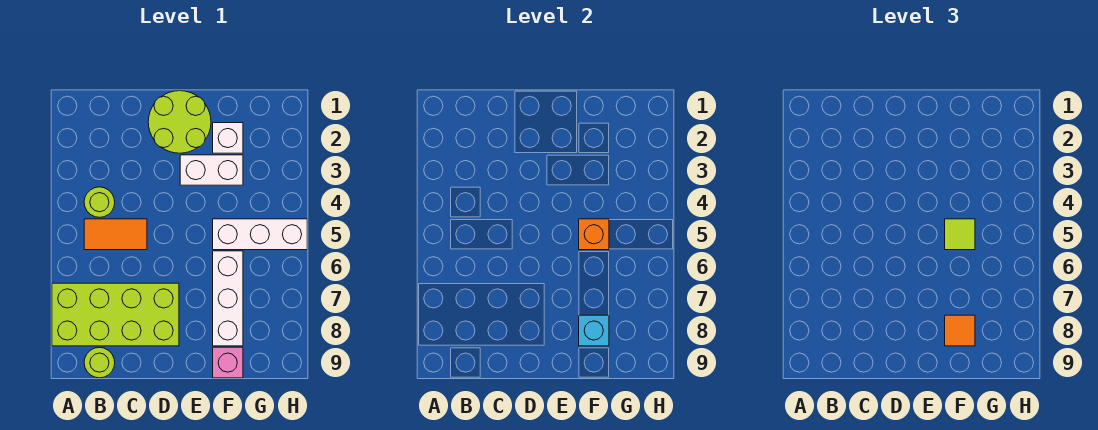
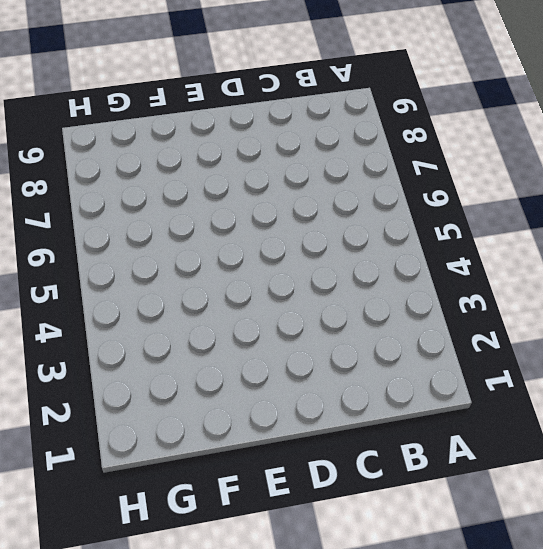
none -> lime 2x4 brick [52,283,179,346]
none -> lime 1x1 round brick [84,187,115,217]
none -> orange 1x2 tile [84,219,147,250]

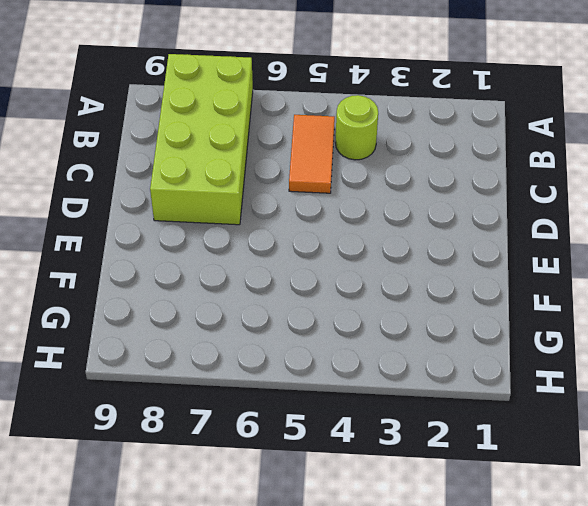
none -> lime 1x1 round brick [84,347,115,378]
none -> lime 2x2 round brick [148,91,211,153]
none -> white 1x2 brick [180,155,243,185]

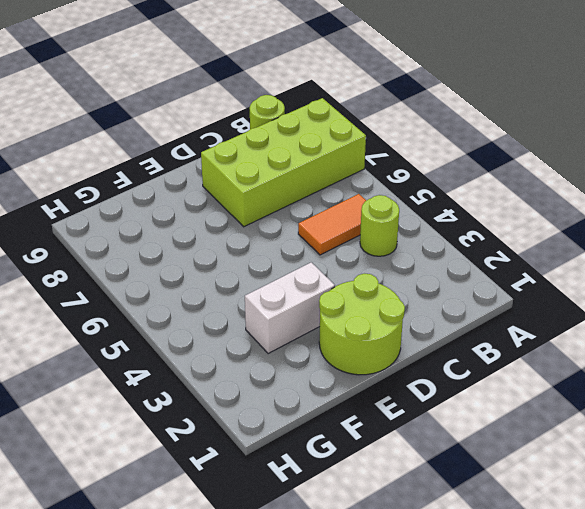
none -> white 1x1 brick [213,123,243,153]
none -> white 1x3 brick [213,219,307,250]
none -> white 1x3 brick [213,251,243,346]

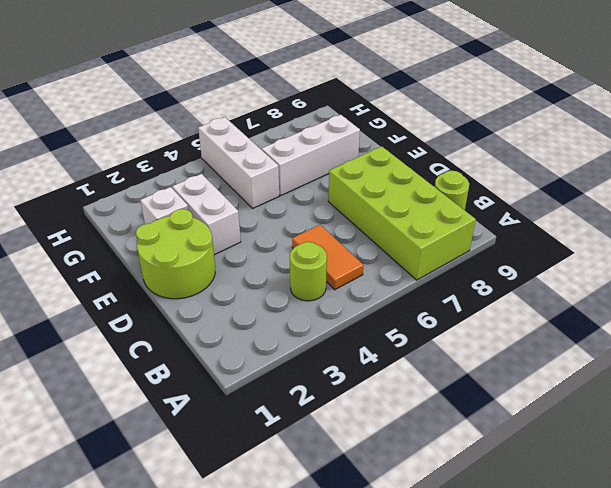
none -> pink 1x1 brick [213,347,243,378]
none -> orange 1x1 brick [579,219,609,250]
none -> cyan 1x1 brick [579,315,609,346]

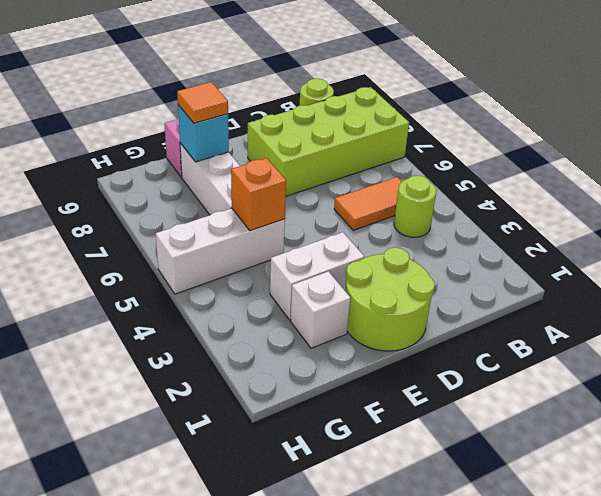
none -> lime 1x1 tile [945,219,975,250]

